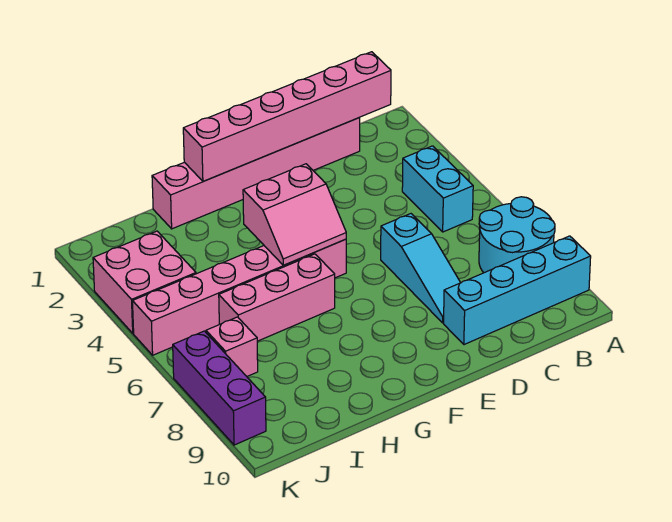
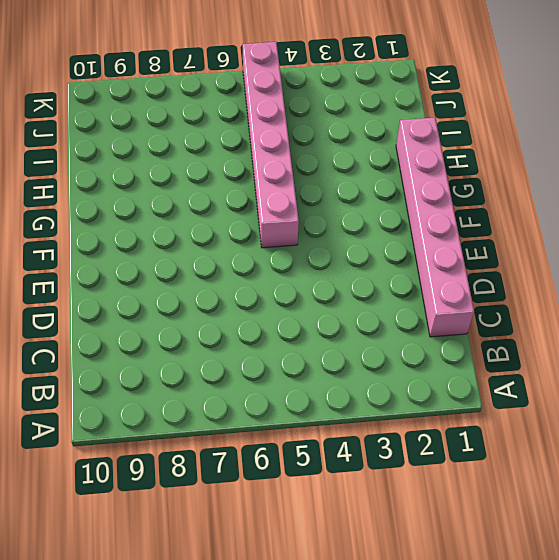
none -> cyan 2x2 round brick [479,197,555,273]
none -> cyan 1x4 brick [444,236,591,345]
none -> cyan 1x2 brick [402,146,473,232]

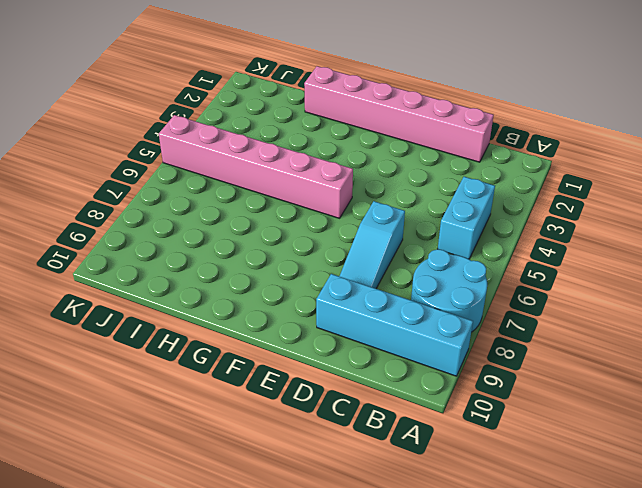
none -> pink 1x3 brick [219,254,335,341]
none -> pink 2x2 brick [93,231,196,333]
none -> pink 1x1 brick [206,317,258,376]

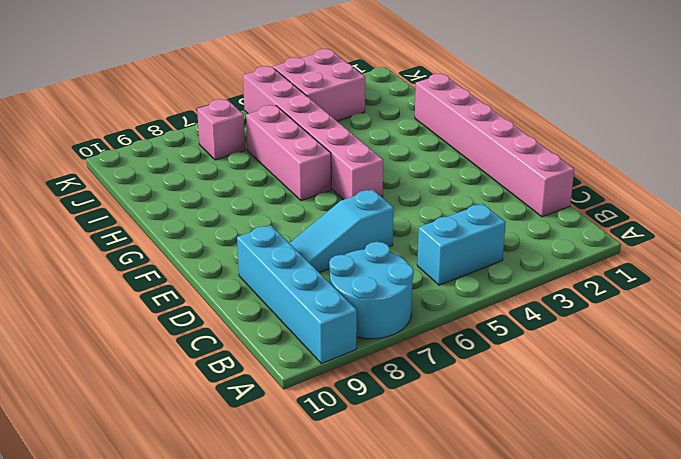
none -> purple 1x3 brick [173,331,266,445]
none -> pink 1x6 brick [183,52,391,181]
none -> pink 2x2 slope [243,164,346,265]

